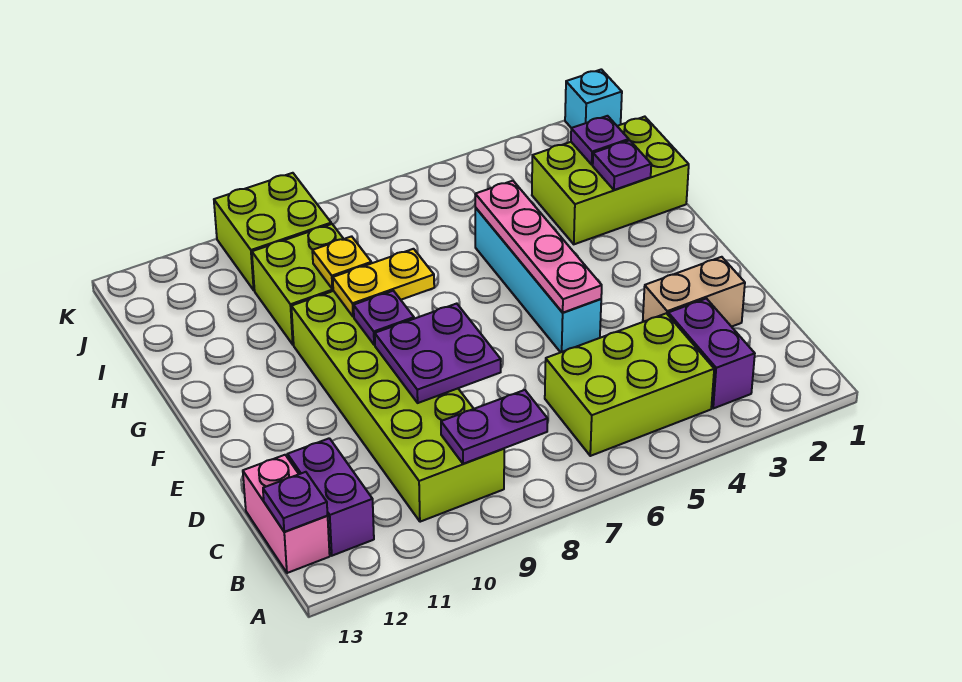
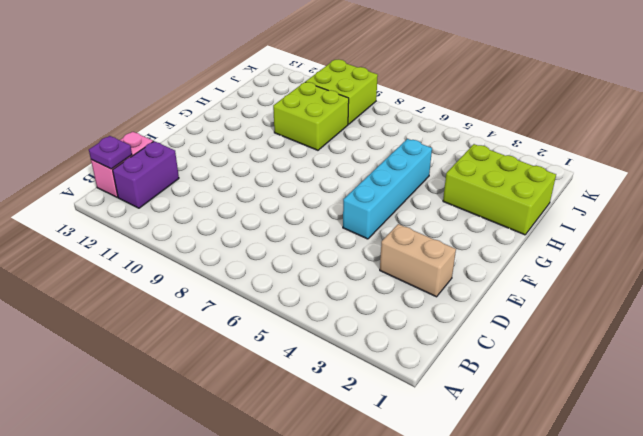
none -> purple 1x2 brick [668,299,755,408]
none -> lime 2x3 brick [545,313,714,456]
none -> lime 2x6 brick [291,291,504,522]

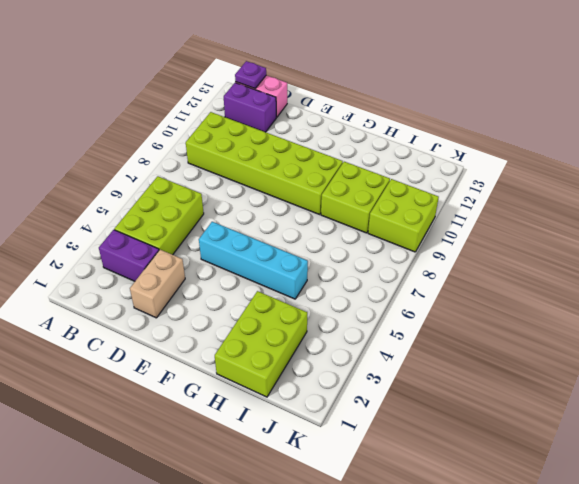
none -> cyan 1x1 brick [565,69,622,128]
none -> purple 1x2 plate [441,390,548,464]
none -> purple 2x2 plate [375,304,501,403]

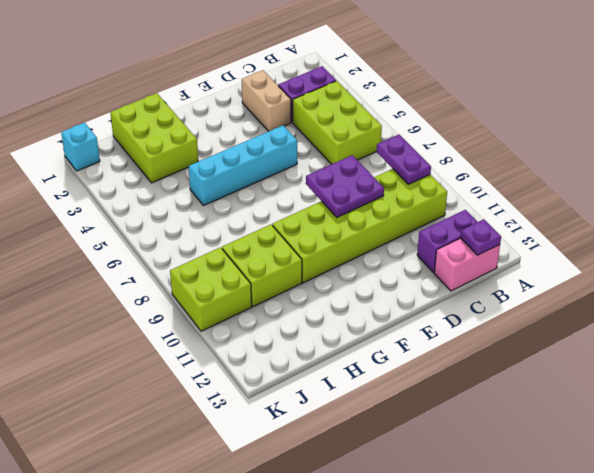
none -> pink 1x4 plate [475,181,602,313]
none -> purple 1x1 plate [354,291,414,345]
none -> yellow 1x2 plate [333,249,434,317]

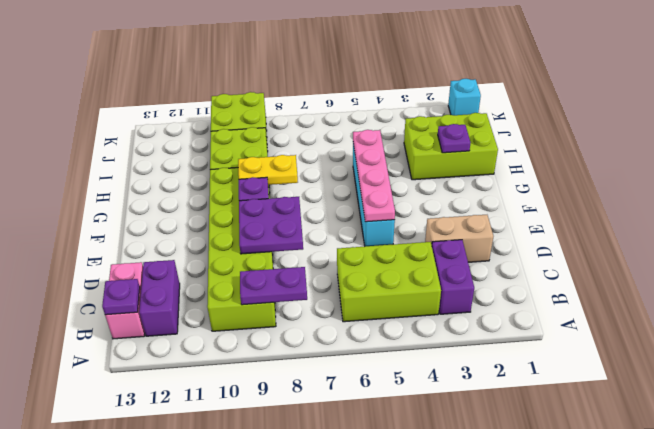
none -> yellow 1x1 plate [312,236,371,289]
none -> purple 1x1 plate [571,116,629,165]

